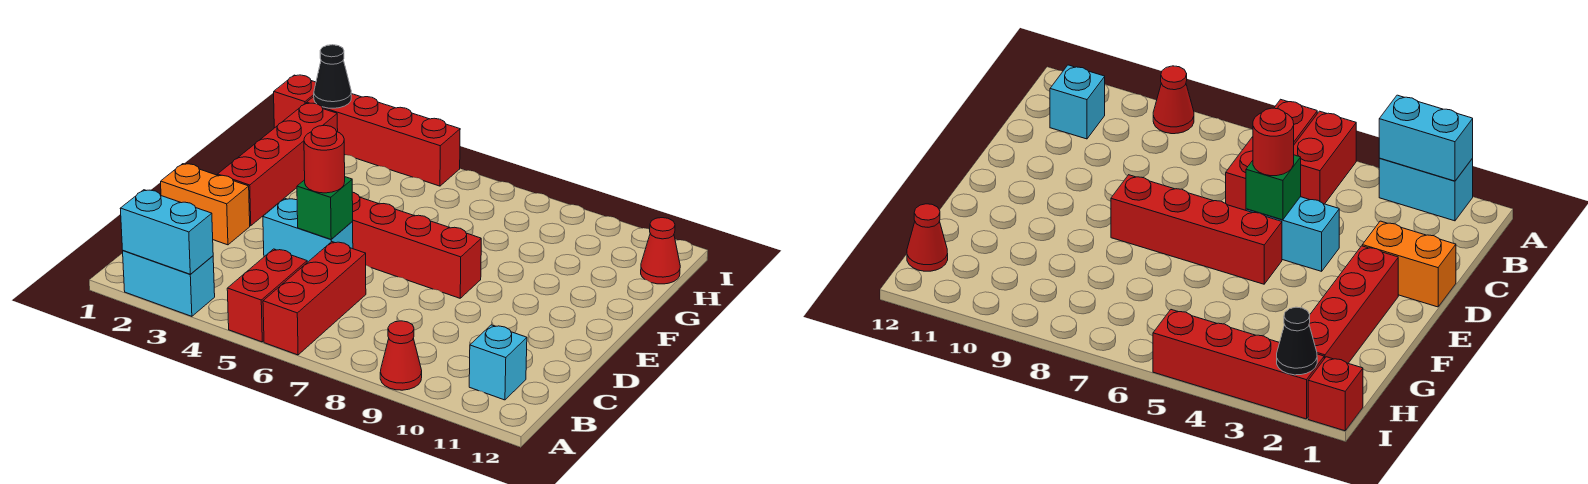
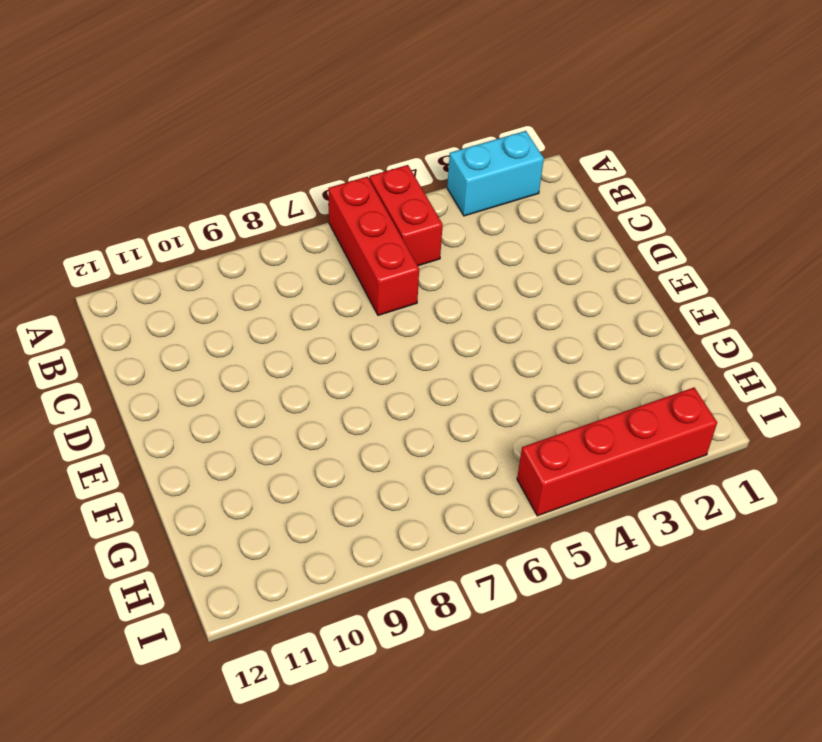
none -> red 1x1 cone [380,321,422,390]
none -> cyan 1x1 brick [469,325,527,400]
none -> orange 1x2 brick [161,164,250,245]

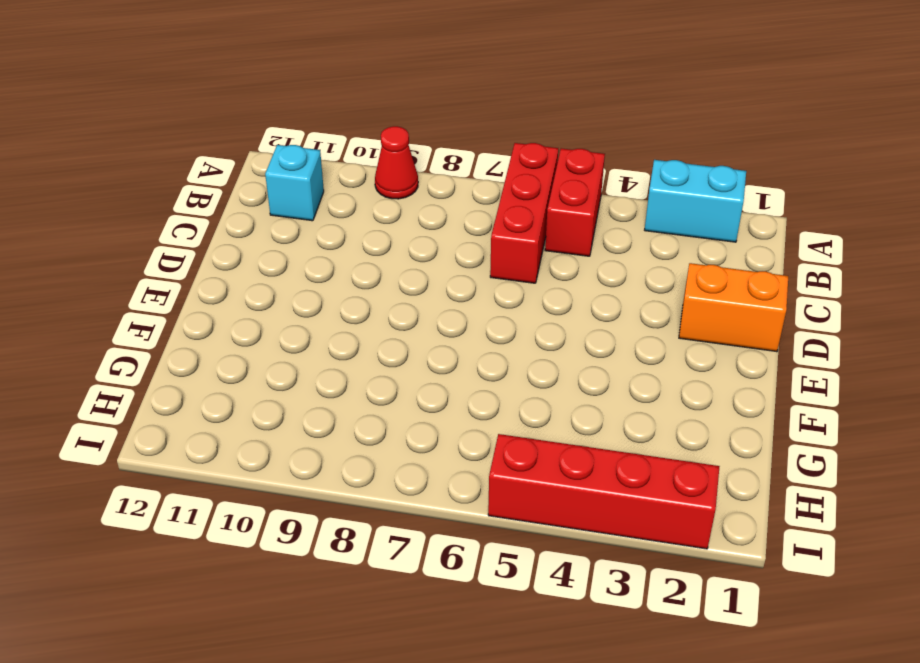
none -> cyan 1x2 brick [263,198,353,262]
none -> red 1x4 brick [217,103,338,226]
none -> red 1x4 brick [352,192,481,298]

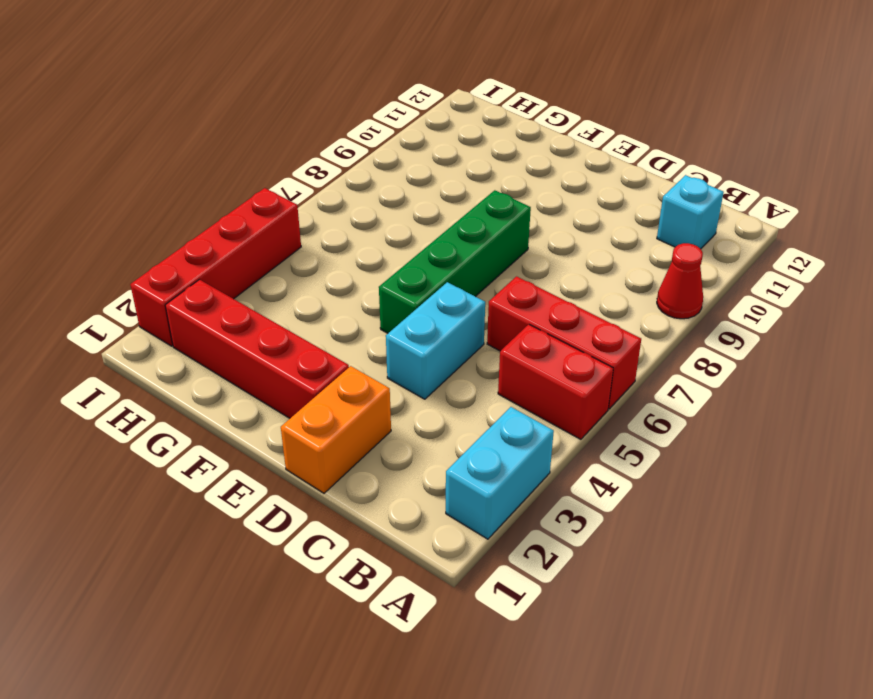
green 1x4 brick [379,190,531,333] -> red 1x4 brick [352,192,481,298]
none -> red 1x1 cone [641,218,680,284]
none -> red 1x1 brick [274,75,316,128]
none -> cyan 1x2 brick [120,190,213,274]

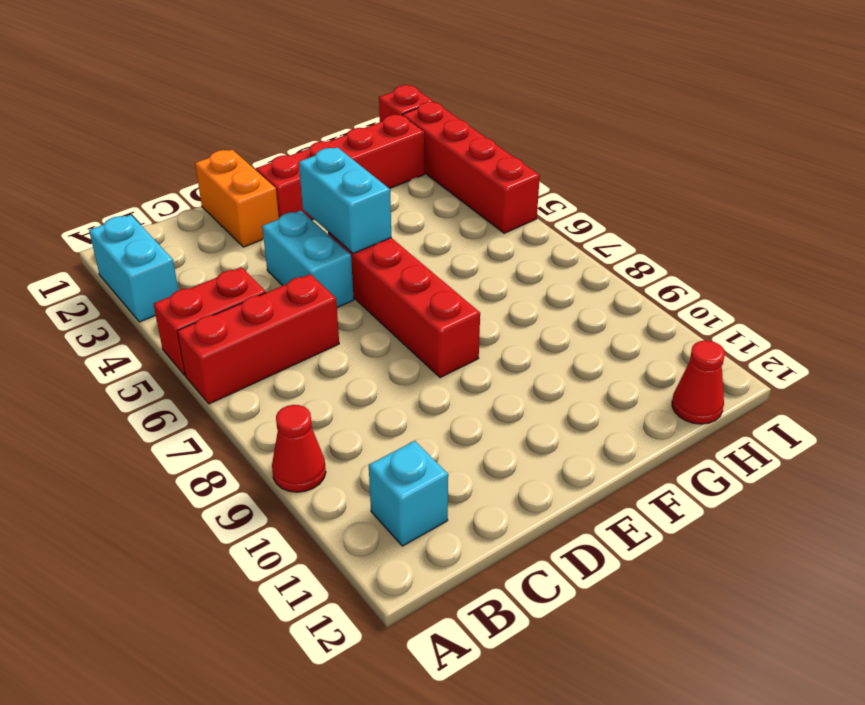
cyan 1x2 brick [299,147,391,253] -> cyan 1x2 brick moved to [120,190,213,274]
none -> green 1x1 brick [297,177,353,239]
none -> black 1x1 cone [314,45,351,108]
none -> red 1x1 round brick [304,125,345,193]

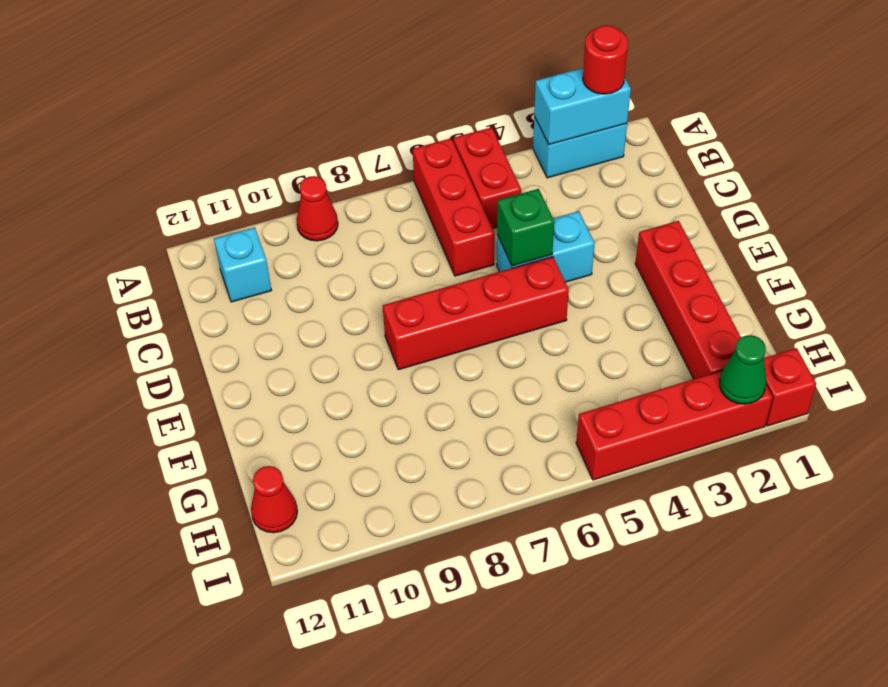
red 1x1 round brick [583,25,628,94] -> red 1x1 round brick moved to [304,125,345,193]
green 1x1 cone [720,335,766,404] -> black 1x1 cone [314,45,351,108]
none -> orange 1x2 brick [161,164,250,245]

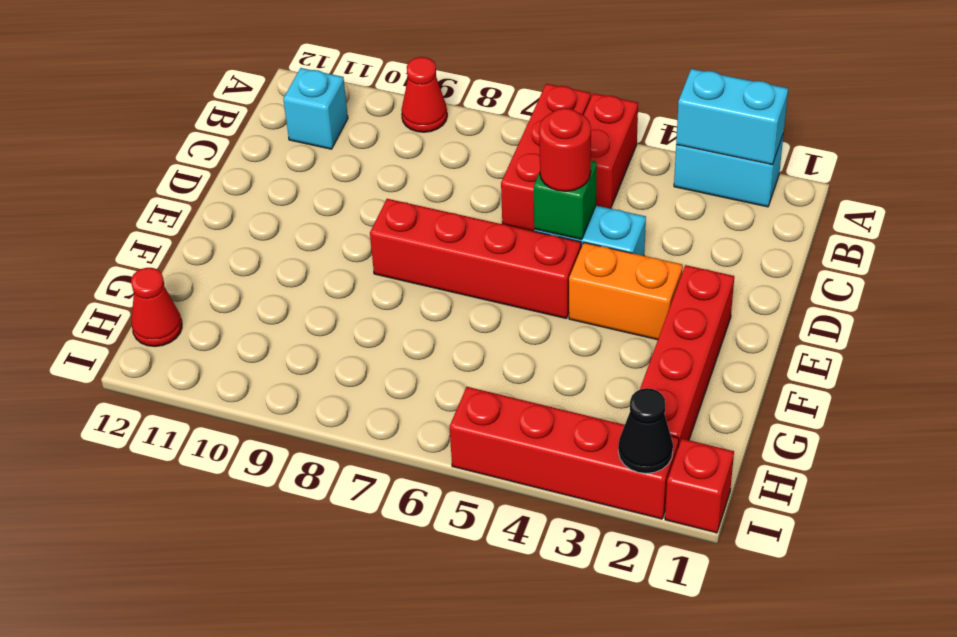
orange 1x2 brick [569,243,683,340] -> orange 1x2 brick moved to [161,164,250,245]

